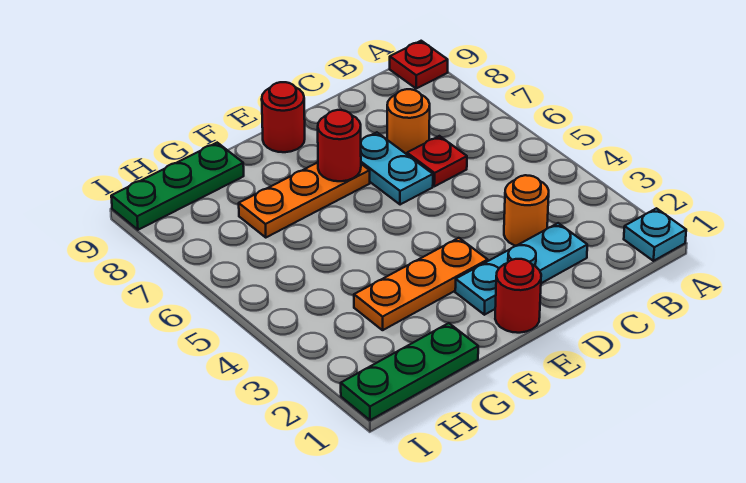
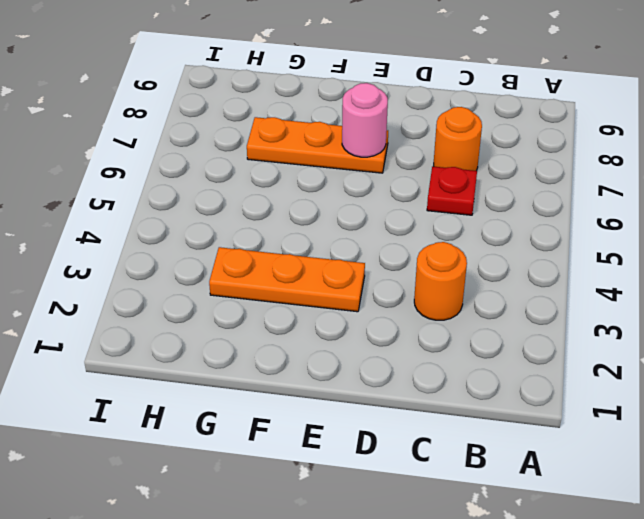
pink 1x1 round brick [342,83,388,157] -> red 1x1 round brick [318,110,361,181]
none -> cyan 1x1 plate [624,208,686,261]
none -> red 1x1 plate [390,41,448,88]
none -> cyan 1x3 plate [455,223,587,315]

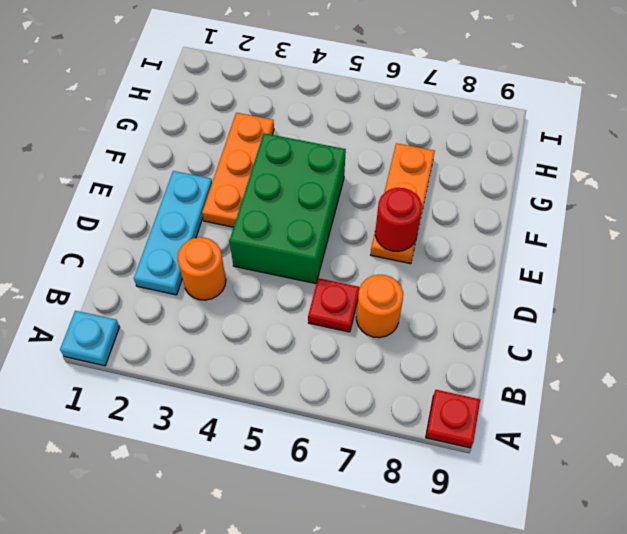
green 2x3 brick [230,133,346,284] -> none
none -> cyan 1x2 plate [361,132,433,205]
none -> red 1x1 round brick [495,259,541,333]
none -> red 1x1 round brick [262,82,305,152]

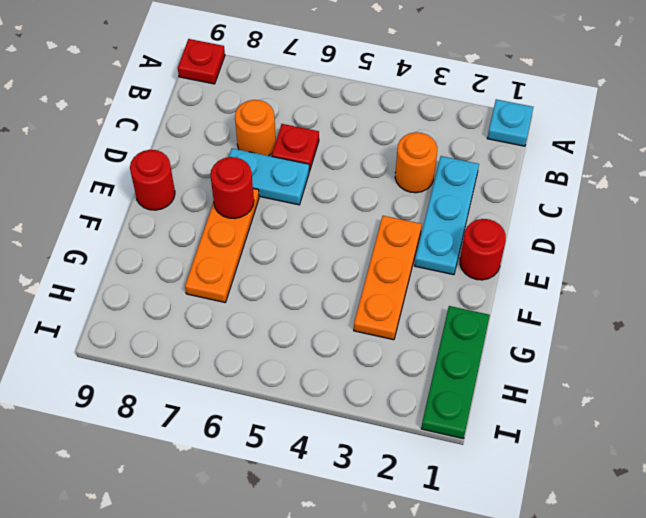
none -> green 1x3 plate [111,143,244,230]

